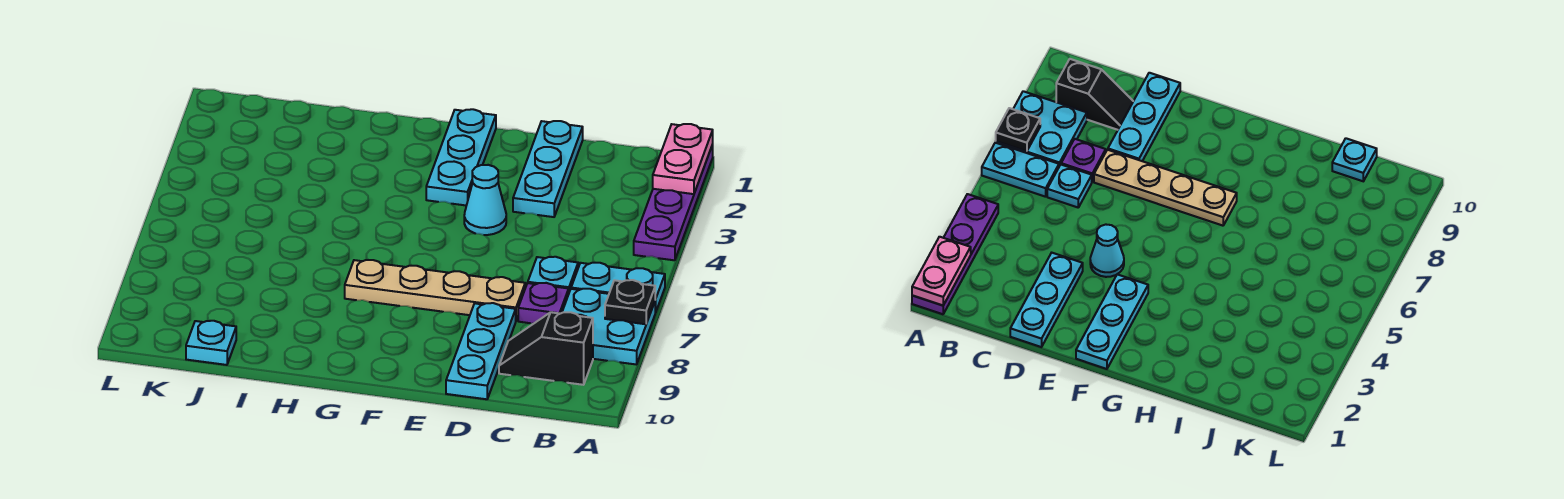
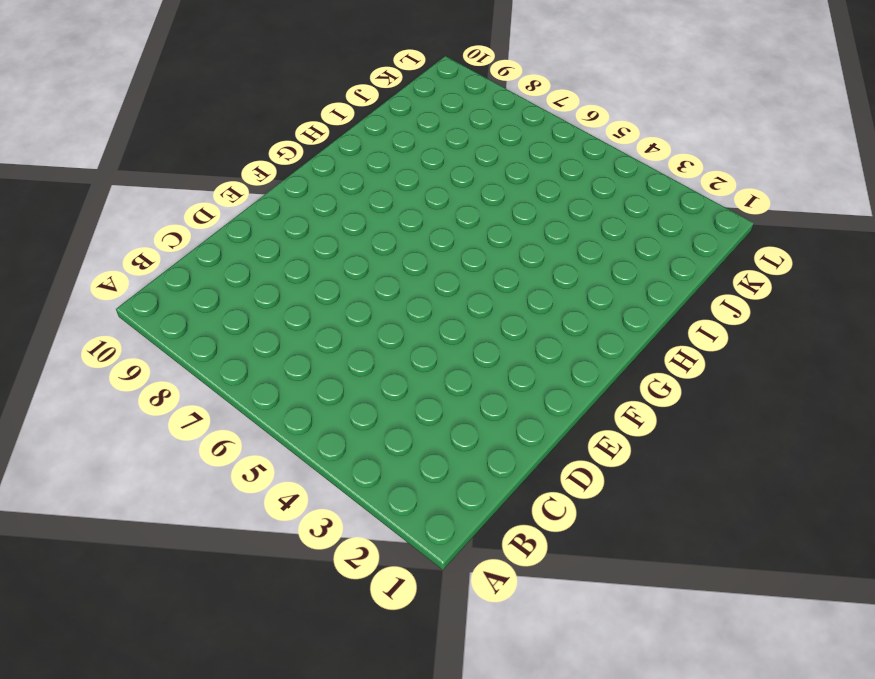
none -> purple 1x4 plate [634,145,713,260]
none -> cyan 1x2 plate [571,263,665,312]
none -> cyan 2x2 plate [562,289,655,365]

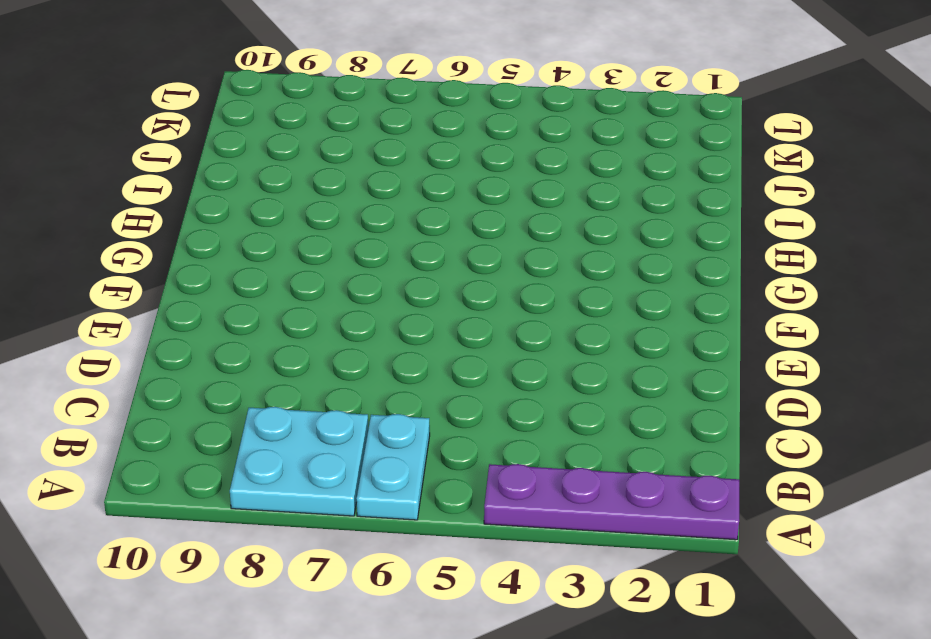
none -> black 1x2 slope [499,312,593,385]
none -> cyan 1x1 plate [528,257,578,292]
none -> purple 1x1 plate [518,283,569,323]

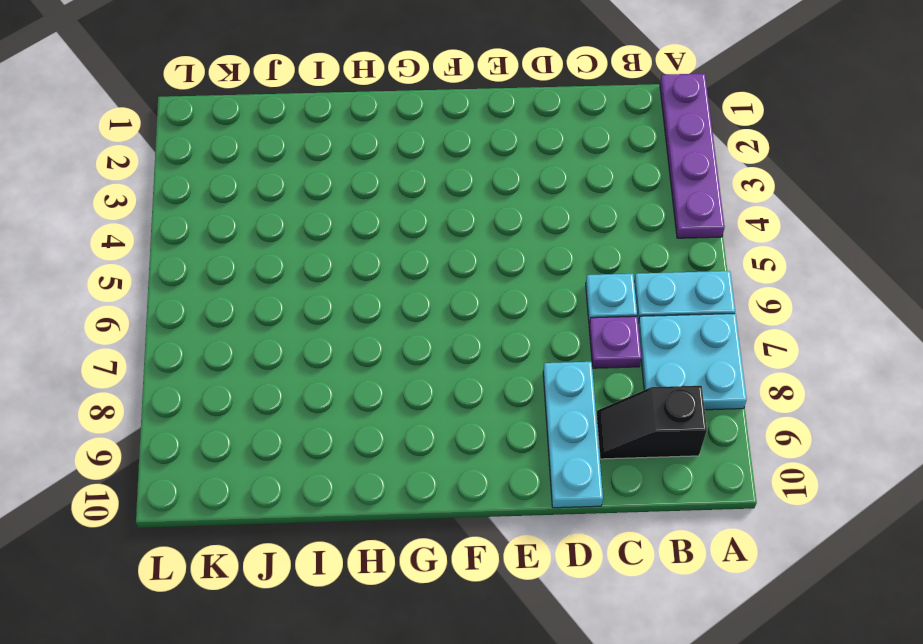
none -> cyan 1x3 plate [513,121,583,217]
none -> tan 1x4 plate [345,260,525,320]
none -> cyan 1x1 cone [464,165,506,235]

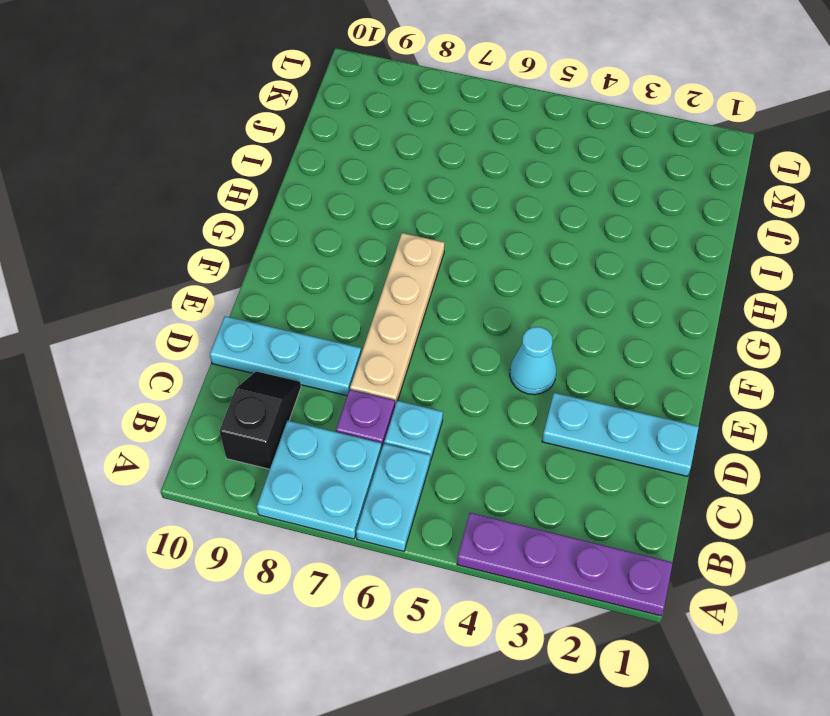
none -> cyan 1x3 plate [426,109,496,206]
none -> cyan 1x1 plate [186,321,236,365]
none -> pink 1x2 plate [653,124,713,194]

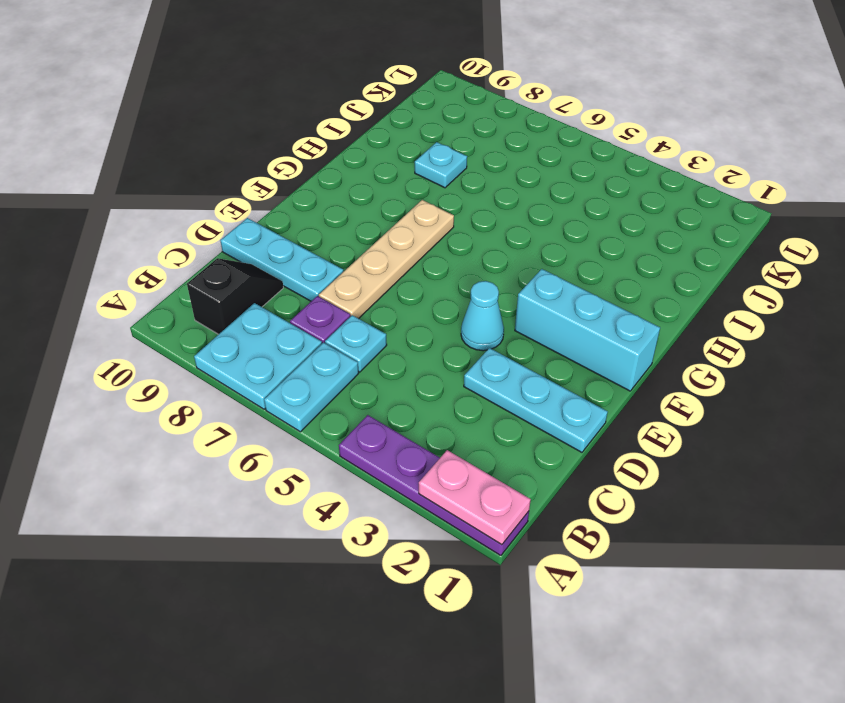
cyan 1x3 brick [515,269,660,391] -> cyan 1x3 plate [426,109,496,206]
cyan 1x1 plate [415,142,467,188] -> cyan 1x1 plate moved to [186,321,236,365]
none -> black 1x1 plate [605,280,655,324]

